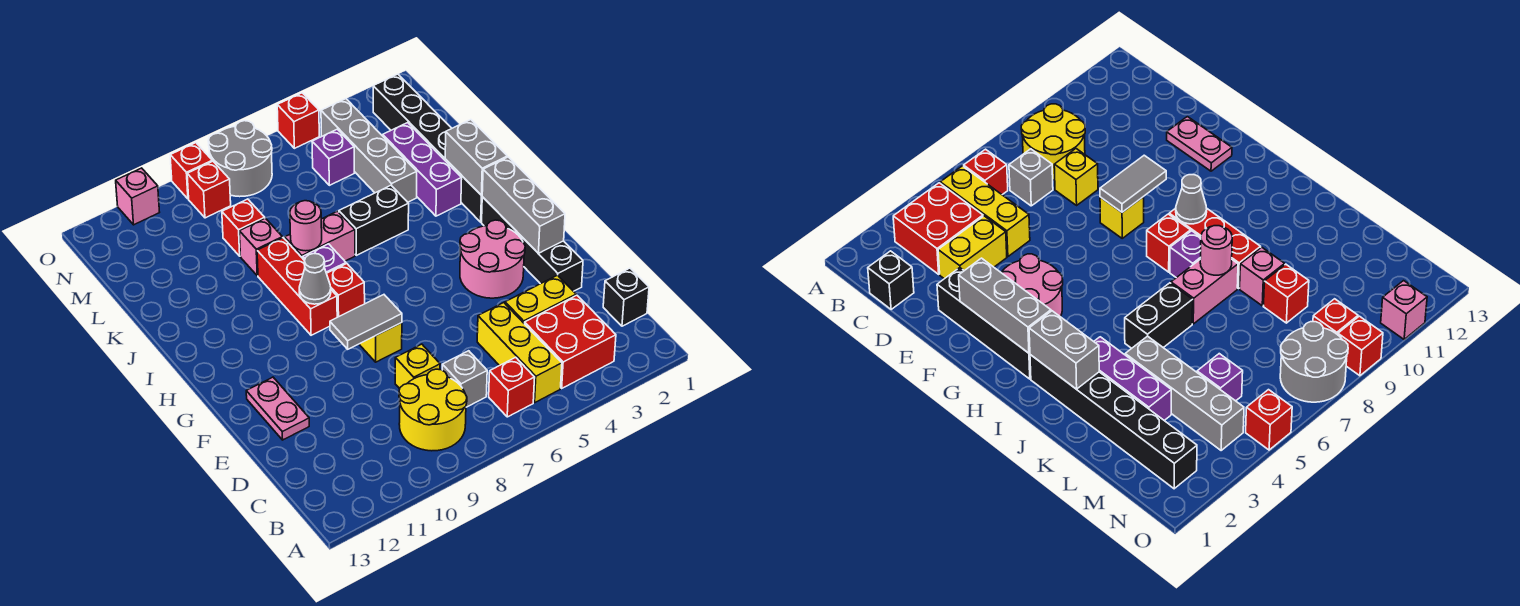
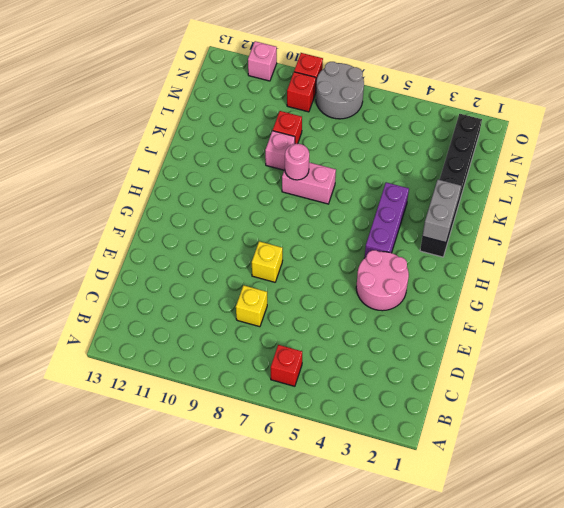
purple 1x3 brick [365,182,409,257] -> purple 1x3 brick moved to [383,123,462,216]
none -> red 2x2 brick [525,295,616,388]
none -> yellow 1x3 brick [477,303,562,402]
none -> yellow 2x2 round brick [399,369,467,451]
none -> black 1x1 brick [603,268,649,326]

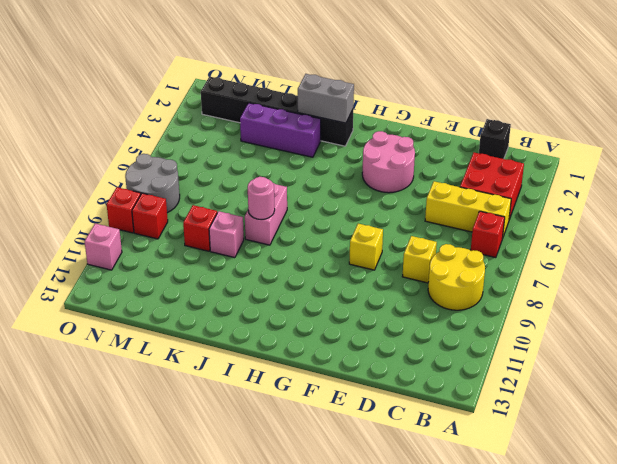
none -> grey 1x1 brick [442,351,487,407]
none -> yellow 1x2 brick [505,275,576,324]
none -> black 1x4 brick [482,197,583,291]
none -> pink 1x2 plate [246,377,309,440]

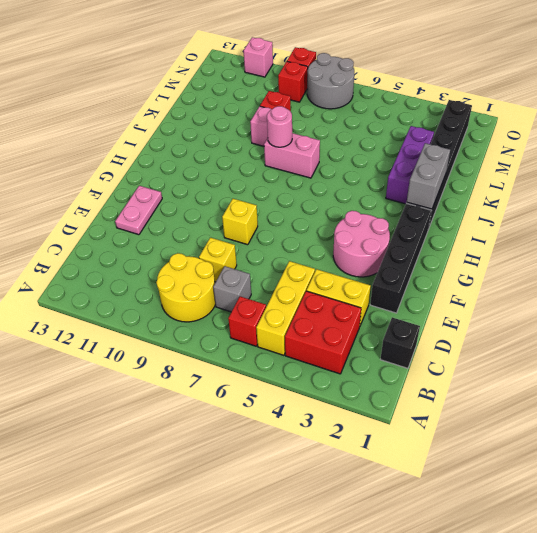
none -> red 1x1 brick [327,264,365,317]
none -> red 1x3 brick [257,238,337,335]
none -> purple 1x1 brick [303,244,346,273]
none -> black 1x2 brick [339,185,409,255]

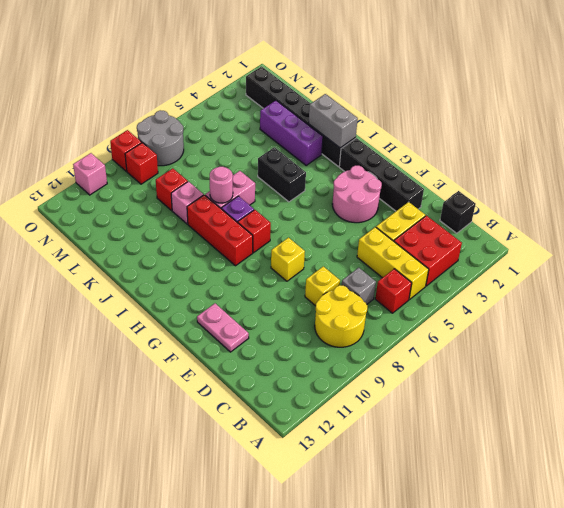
black 1x2 brick [258,147,306,202] -> black 1x2 brick turned to [339,185,409,255]
none -> grey 1x4 brick [321,99,417,202]
none -> purple 1x1 brick [312,129,354,185]
none -> red 1x1 brick [277,93,319,148]
none -> grey 1x3 brick [482,157,565,253]

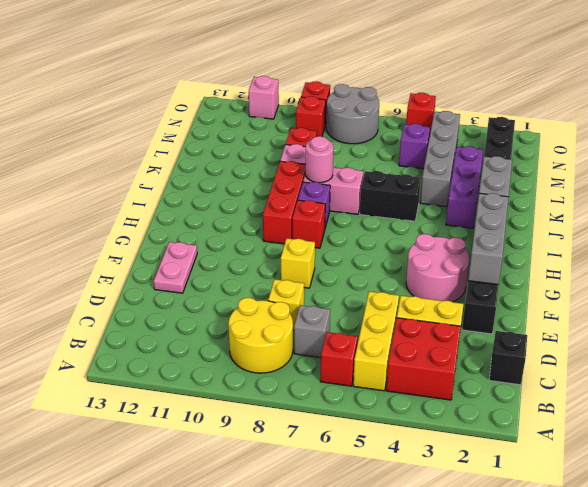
none -> grey 1x2 tile [330,295,402,349]
none -> grey 1x1 cone [299,254,331,304]

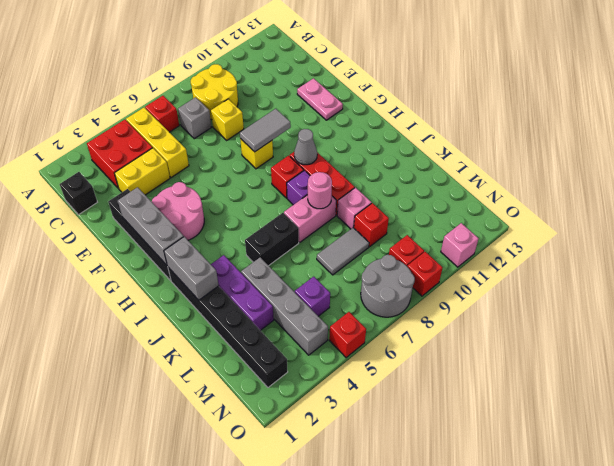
grey 1x2 tile [317,228,369,275] -> none

